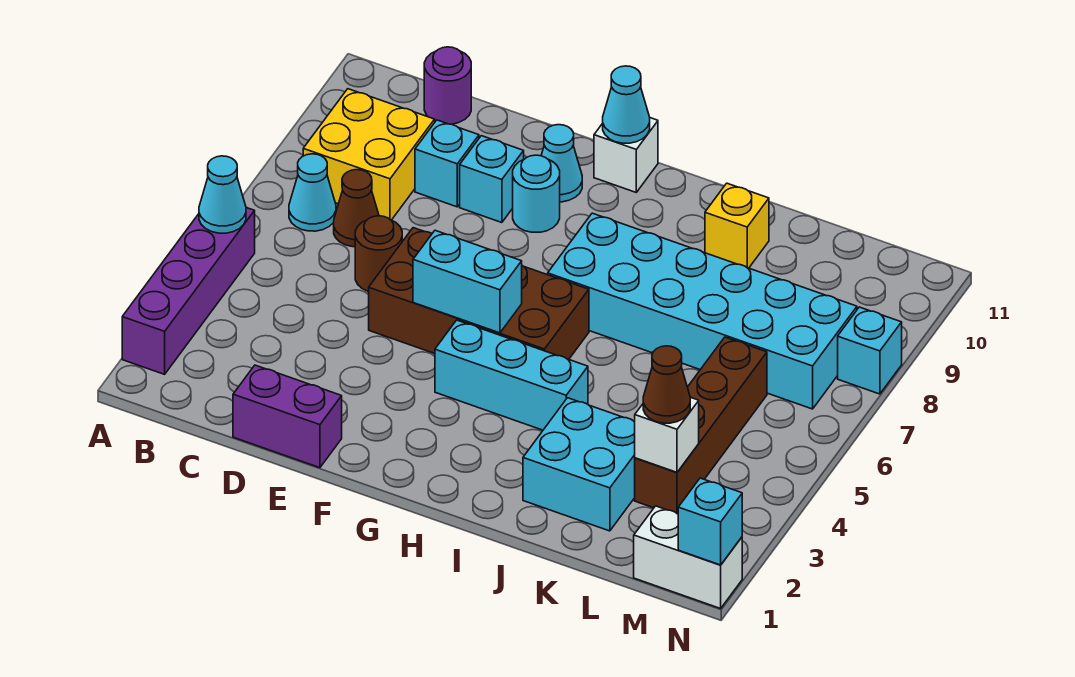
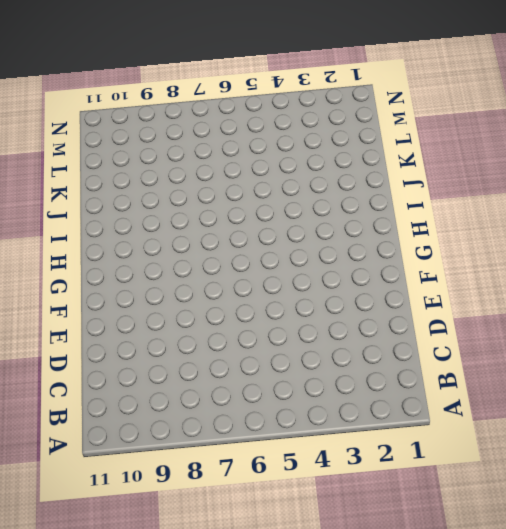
none -> purple 1x4 brick [122,208,255,374]
none -> cyan 1x1 cone [289,154,336,231]
none -> yellow 2x2 brick [303,89,435,220]

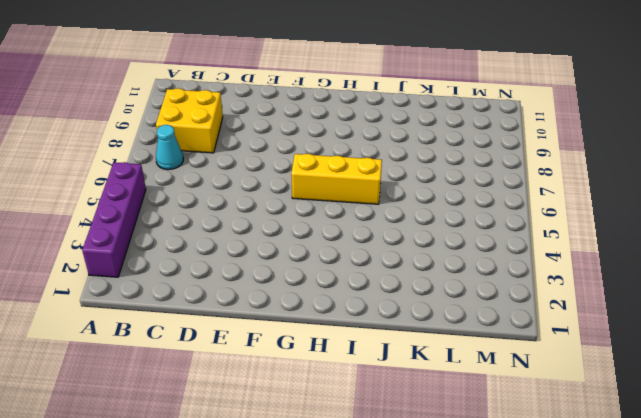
yellow 1x3 brick [291,154,382,204] -> brown 2x4 brick [369,228,589,359]
none -> brown 1x1 cone [334,170,379,247]
none -> purple 1x1 round brick [424,47,471,124]
none -> purple 1x2 brick [233,365,342,468]

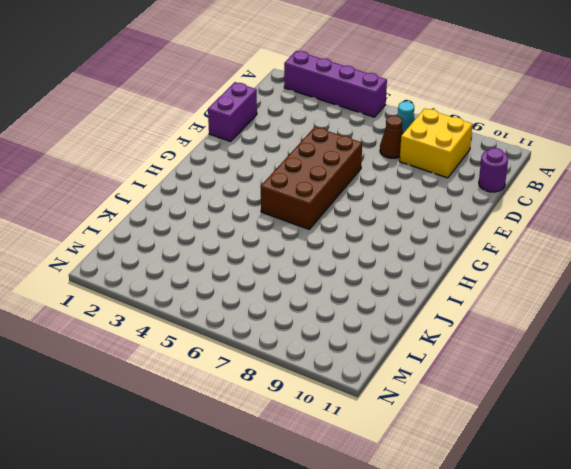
none -> brown 1x1 round brick [355,216,402,292]
none -> cyan 1x1 brick [415,120,479,207]
none -> cyan 1x1 brick [460,136,524,223]

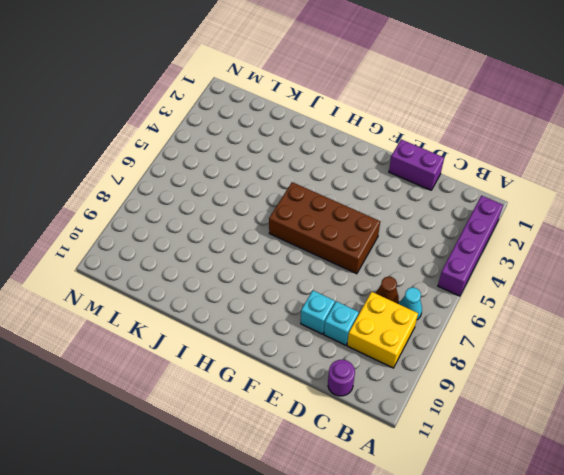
none -> brown 1x1 round brick [355,216,402,292]
none -> cyan 1x1 round brick [513,155,560,232]
none -> cyan 1x1 cone [541,125,582,202]

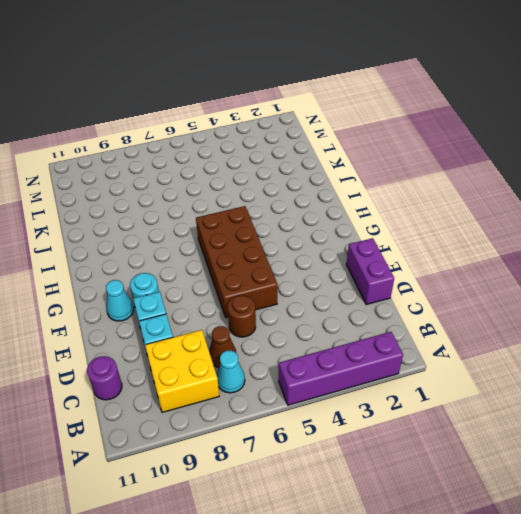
none -> cyan 1x3 brick [435,320,588,430]
none -> white 1x1 brick [594,118,658,192]
none -> cyan 2x6 brick [548,213,857,409]

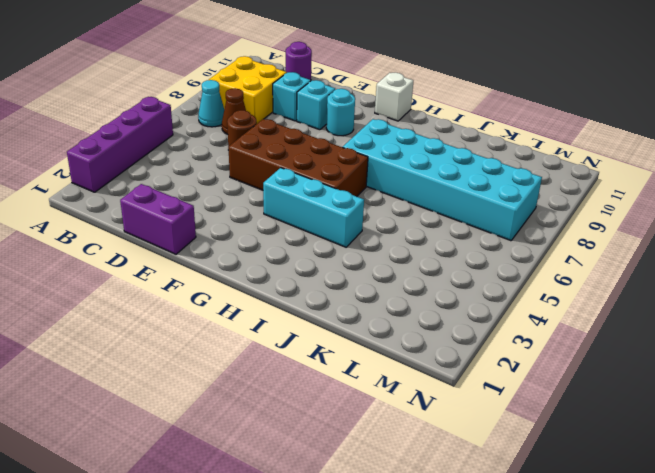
none -> cyan 1x1 cone [541,125,582,202]
none -> cyan 2x2 brick [523,398,635,531]
none -> yellow 1x1 brick [705,183,769,268]

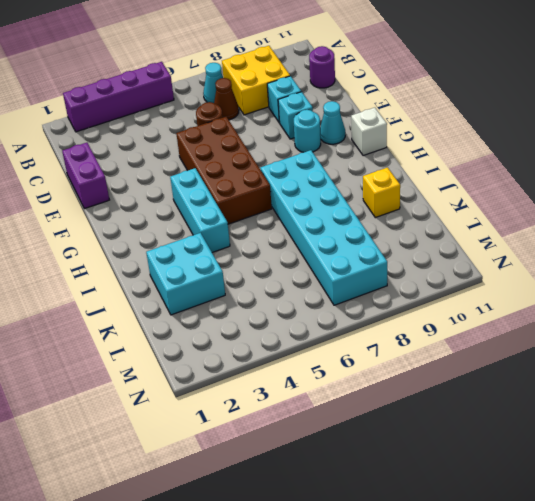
none -> brown 1x4 brick [635,337,767,514]
none -> white 1x2 brick [634,506,742,608]
none -> cyan 1x1 brick [838,307,902,394]

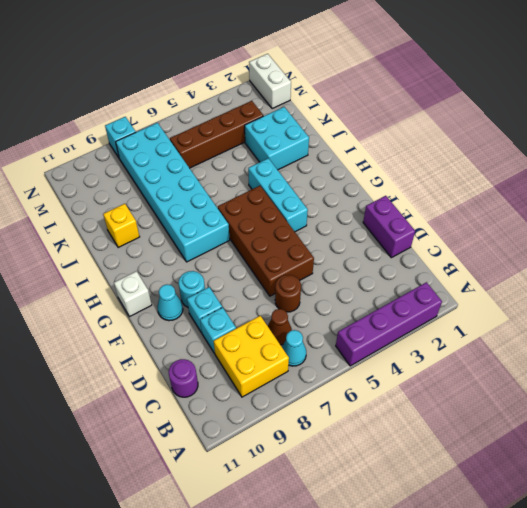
none -> cyan 1x1 cone [199,156,246,233]
none -> cyan 1x2 brick [413,230,522,333]
none -> cyan 1x1 cone [603,66,650,143]

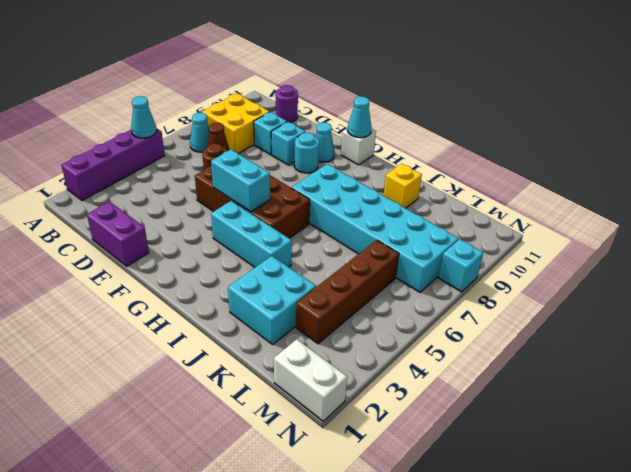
none -> white 1x1 brick [635,397,699,472]
none -> cyan 1x1 brick [678,478,742,565]
none -> brown 1x1 cone [643,346,690,423]

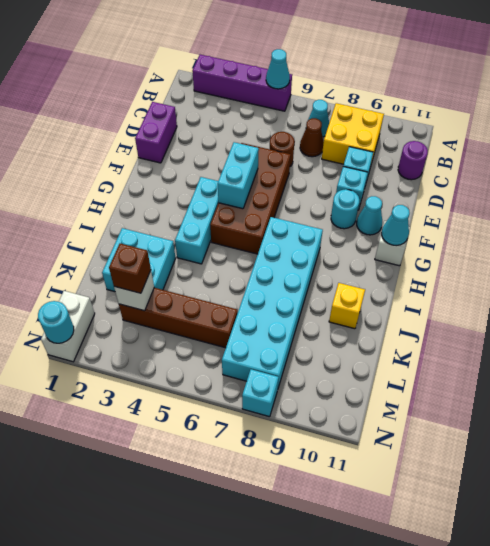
brown 1x1 brick [109,244,151,293] -> brown 1x1 cone [643,346,690,423]
cyan 1x1 round brick [38,301,74,343] -> cyan 1x1 brick [678,478,742,565]

